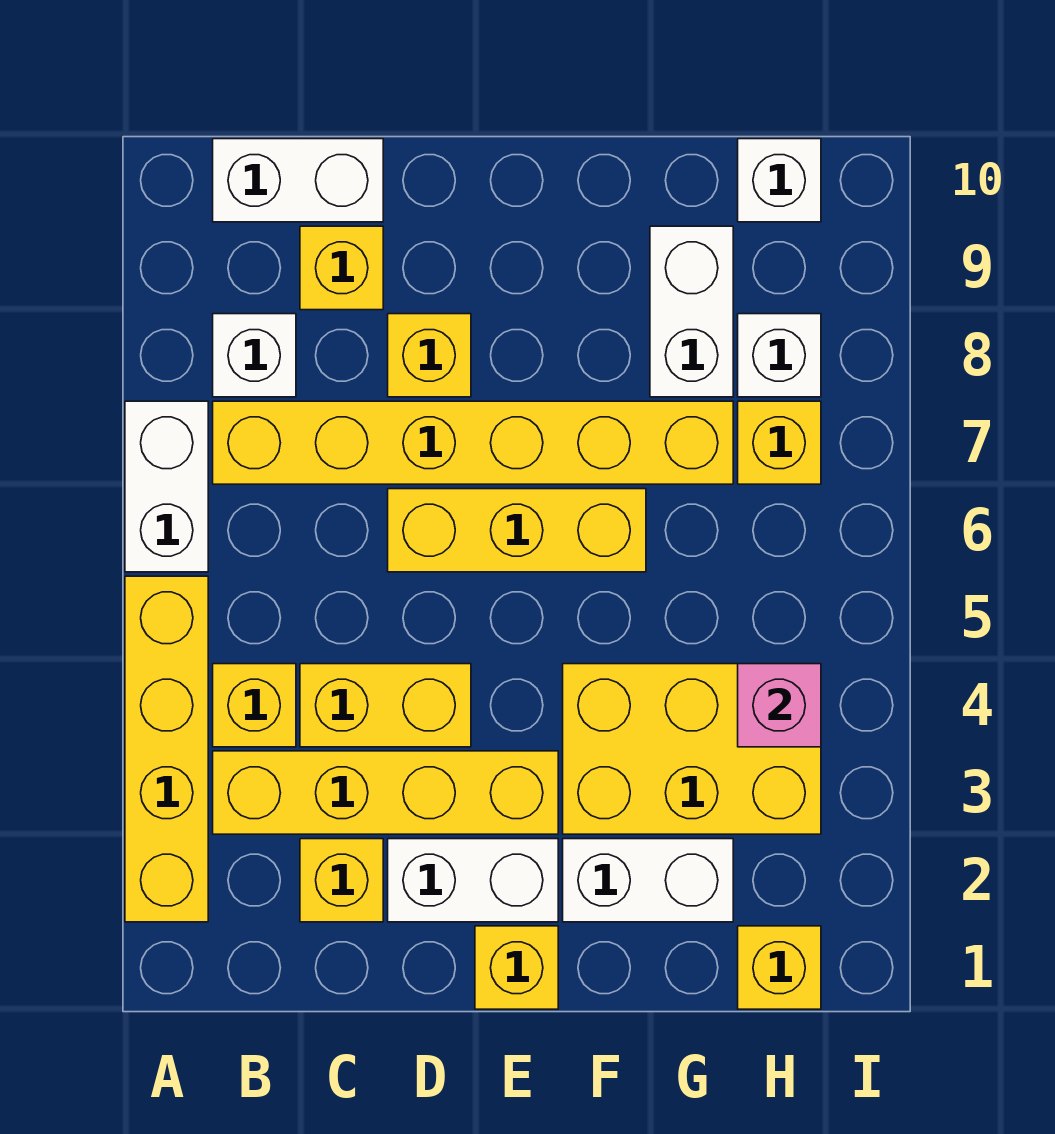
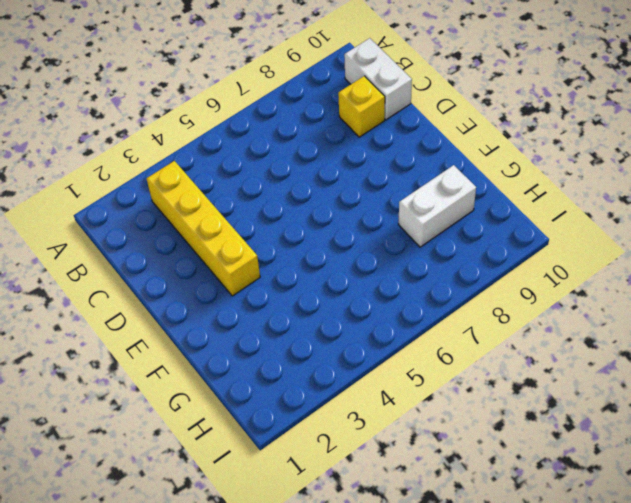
none -> yellow 1x4 brick [125,576,208,922]
none -> white 1x2 brick [125,401,208,572]
none -> yellow 1x1 brick [213,664,296,747]

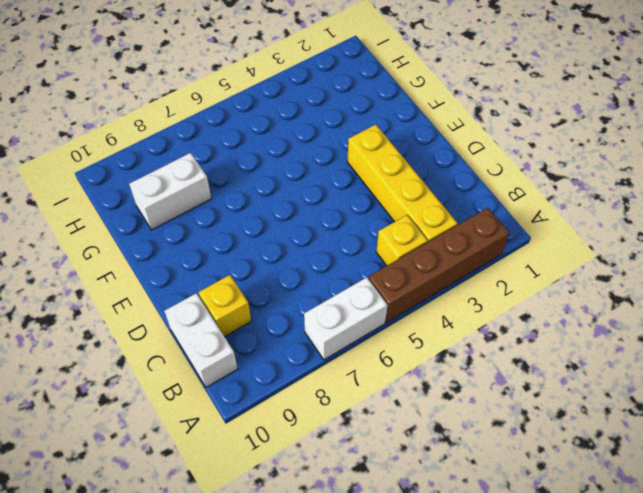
brown 1x4 brick [368,208,509,323] -> yellow 1x4 brick [125,576,208,922]
none -> yellow 1x6 brick [213,401,733,484]
none -> white 1x1 brick [213,314,296,397]
none -> yellow 1x1 brick [300,839,383,922]

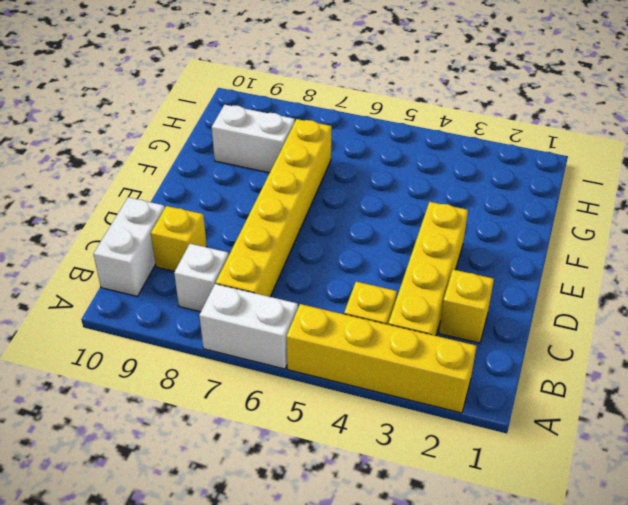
none -> yellow 1x2 brick [300,664,471,747]
none -> white 1x2 brick [388,839,558,922]
none -> yellow 1x3 brick [388,489,646,572]

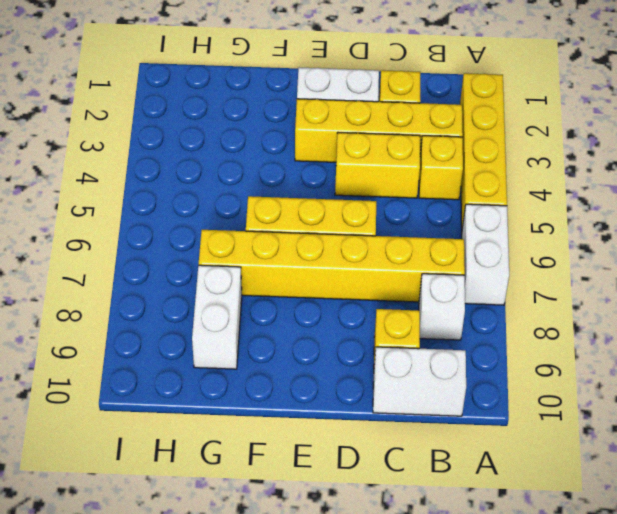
none -> yellow 1x1 brick [388,314,471,397]
none -> yellow 1x1 brick [475,926,558,1009]
none -> white 1x2 brick [563,839,733,922]

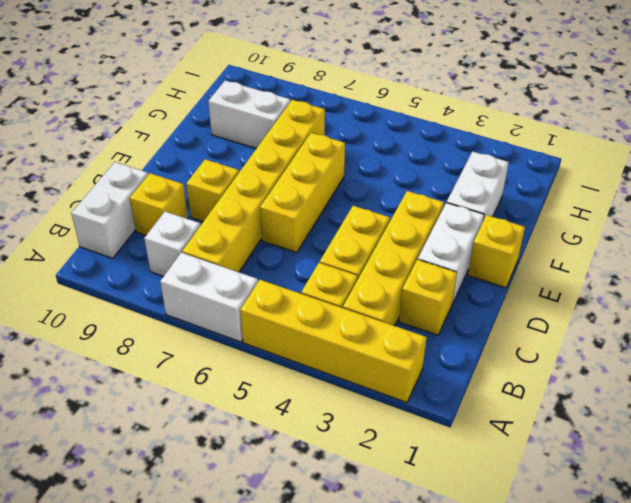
none -> yellow 2x3 brick [563,664,821,834]
none -> yellow 1x1 brick [738,926,821,1009]
none -> yellow 1x1 brick [738,401,821,484]

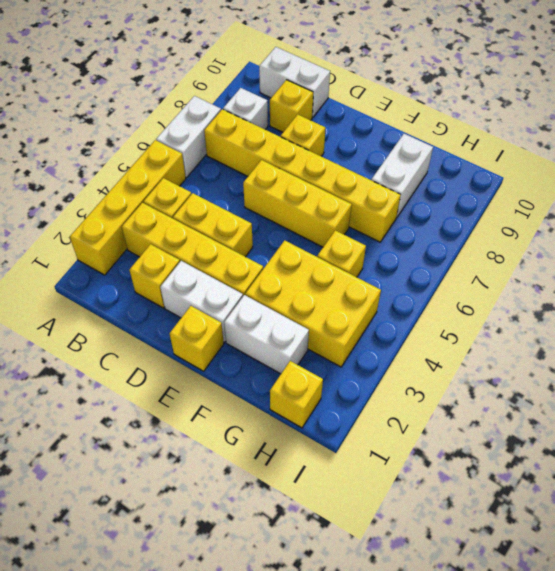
yellow 1x1 brick [317,230,366,277] -> yellow 1x1 brick moved to [738,401,821,484]
none -> white 1x1 brick [738,314,821,397]
none -> white 1x1 brick [738,139,821,222]
none -> pink 1x1 brick [738,664,821,747]

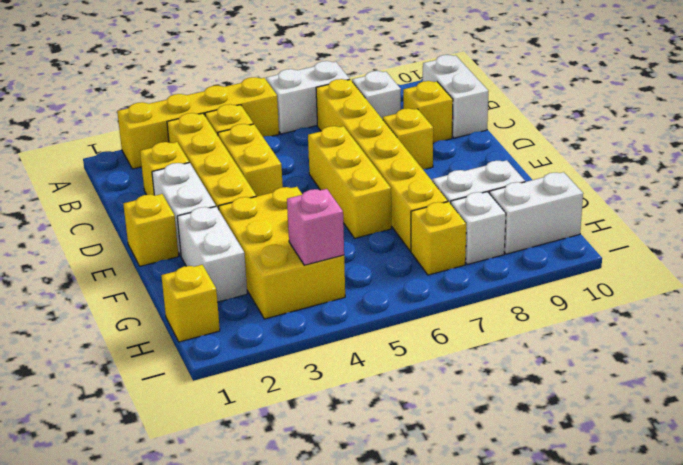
white 1x2 brick [489,172,583,254] -> white 1x1 brick [738,139,821,222]

